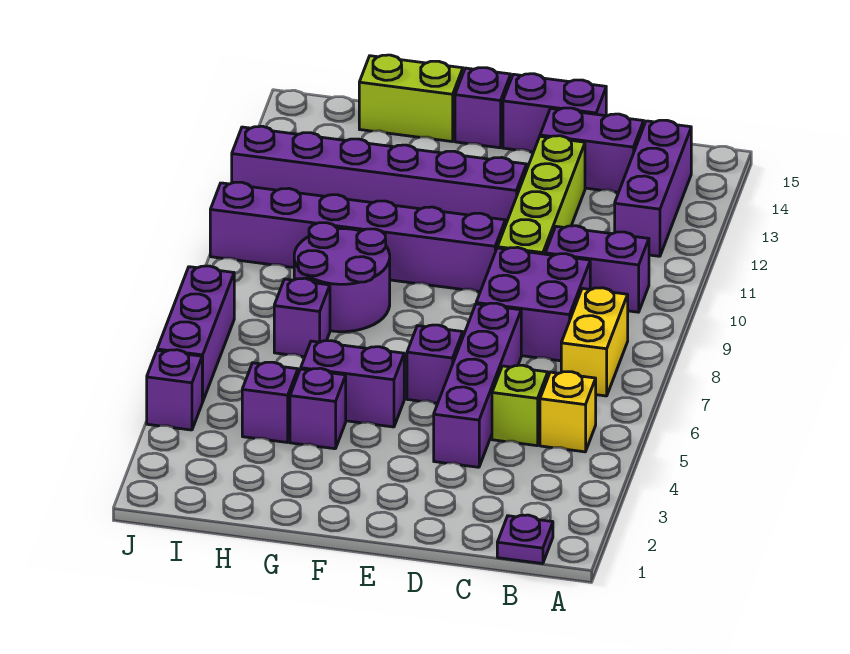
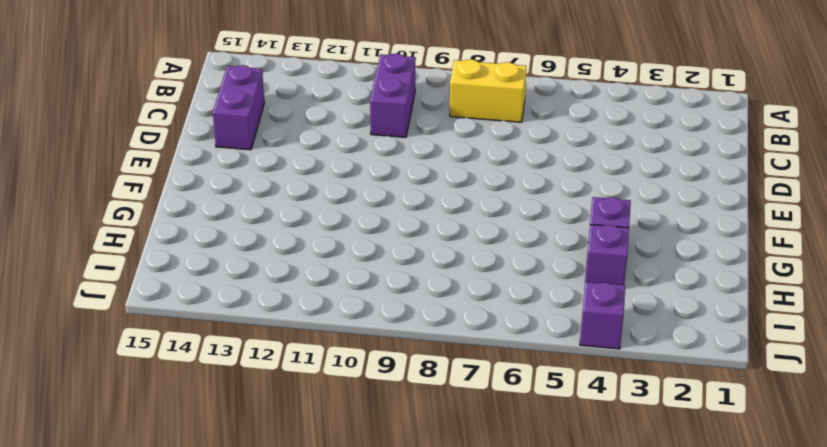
none -> purple 1x1 plate [497,515,553,564]
none -> yellow 1x1 brick [540,372,596,452]
none -> purple 1x3 brick [615,120,691,256]

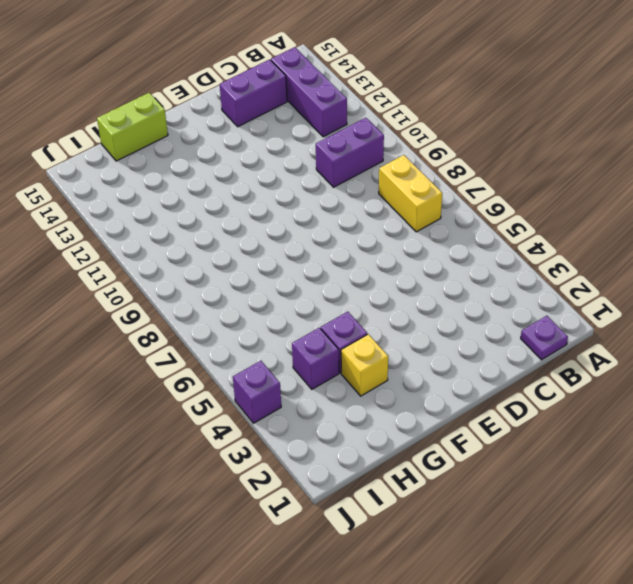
yellow 1x1 brick [341,334,388,396] -> yellow 1x1 brick moved to [540,372,596,452]
none -> lime 1x1 brick [492,365,548,446]
none -> purple 2x2 brick [476,247,590,361]
none -> purple 1x4 brick [434,303,521,467]

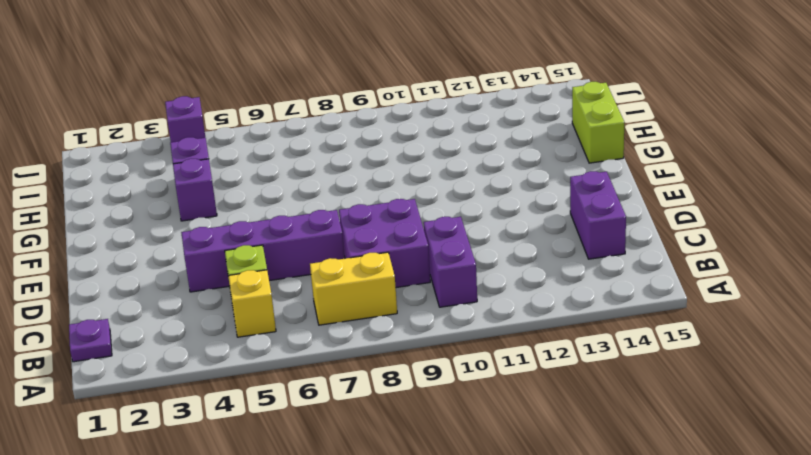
none -> purple 1x3 brick [615,120,691,256]
none -> lime 1x4 brick [498,136,585,254]
none -> purple 1x2 brick [503,74,606,152]

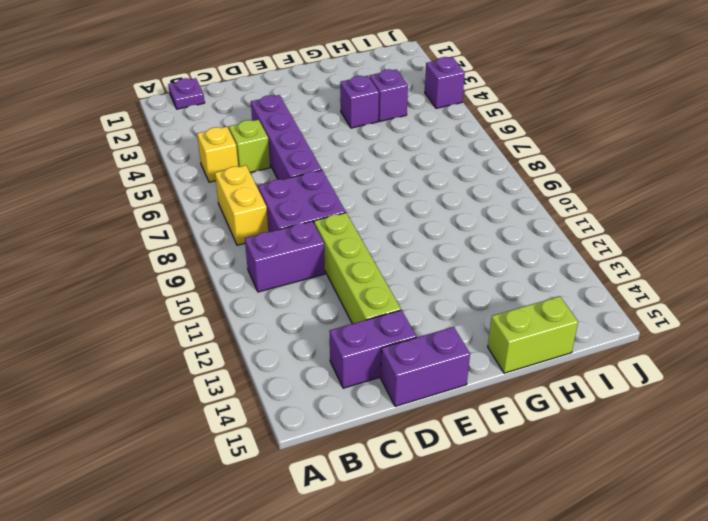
none -> purple 1x3 brick [615,120,691,256]
none -> purple 1x1 brick [407,325,463,403]
none -> purple 1x6 brick [210,182,505,292]

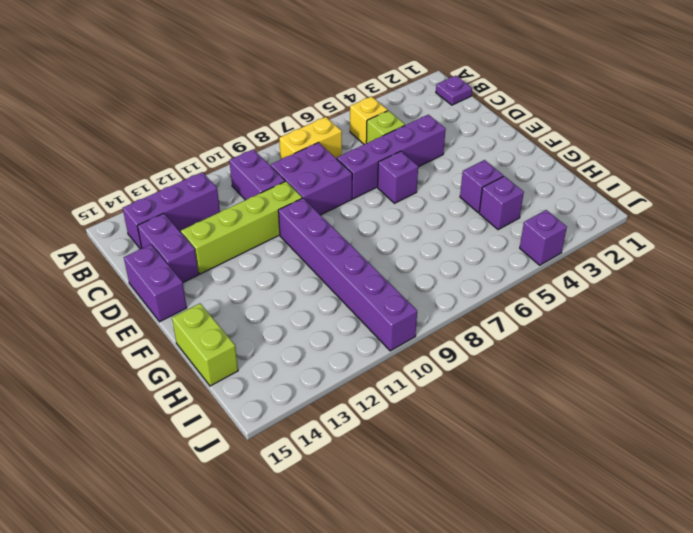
none -> purple 1x6 brick [232,126,527,225]
none -> purple 1x2 brick [301,341,404,427]
none -> purple 1x1 brick [455,68,511,148]

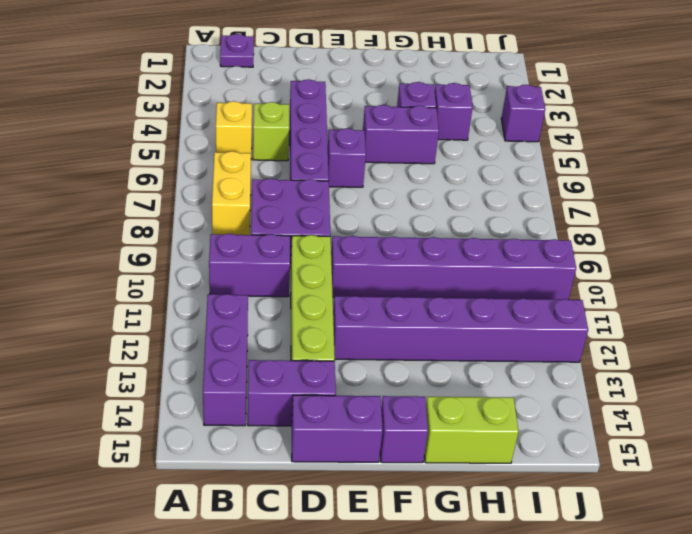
none -> purple 2x2 round brick [294,223,390,332]
none -> purple 1x1 brick [274,278,330,357]
none -> purple 1x3 brick [157,266,234,402]

